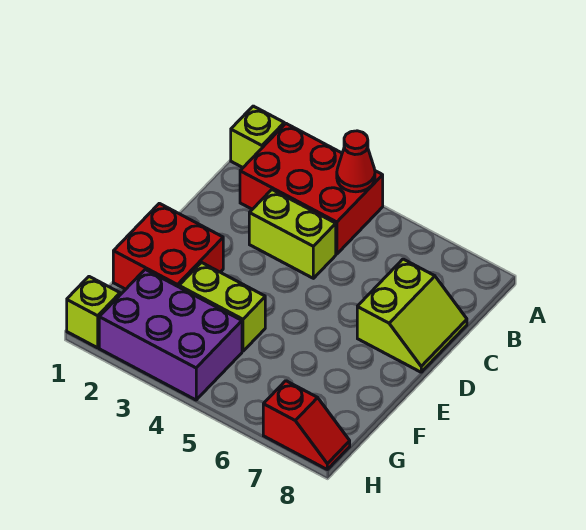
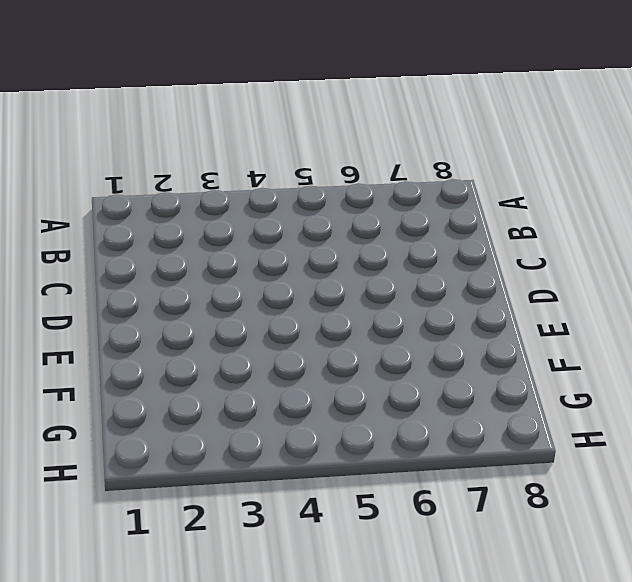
none -> lime 1x1 brick [231,106,284,167]
none -> red 2x3 brick [240,124,383,254]

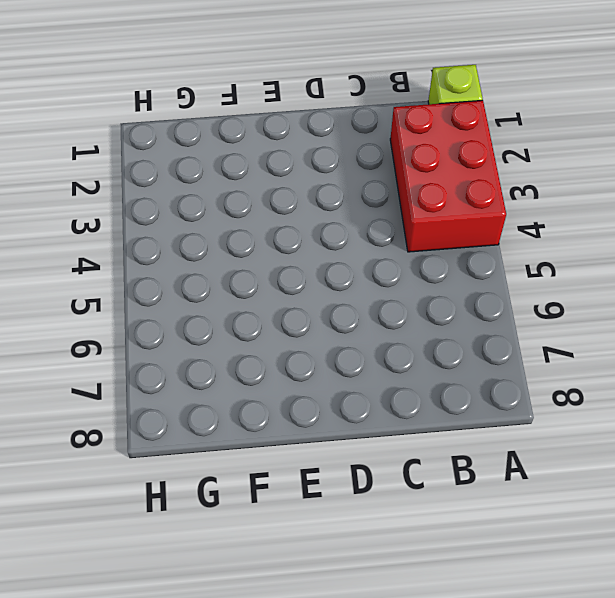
none -> lime 1x2 brick [249,190,336,278]
none -> lime 2x2 slope [357,259,467,372]

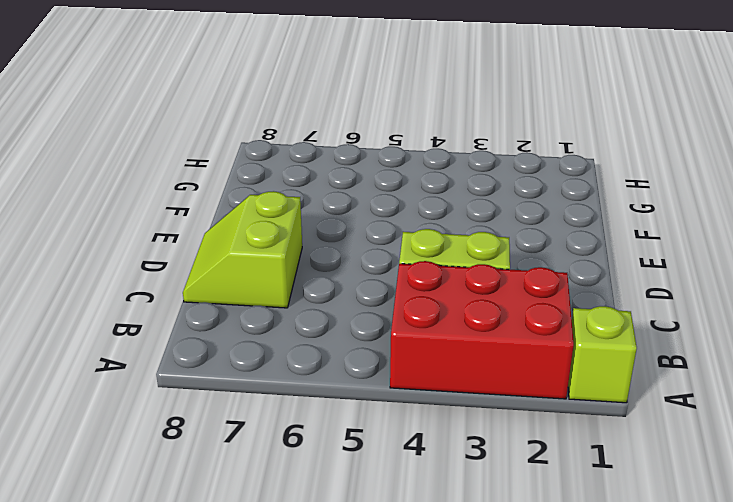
none -> red 2x2 brick [113,203,223,289]
none -> lime 1x2 brick [179,263,265,351]

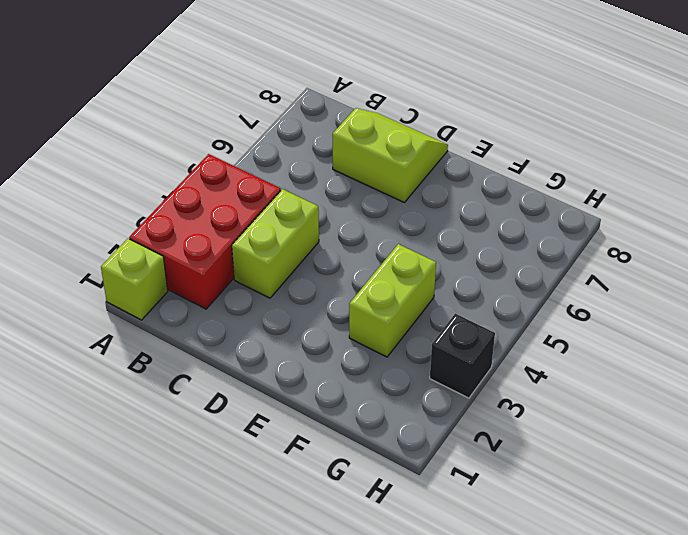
black 1x1 brick [430,314,495,398] -> purple 2x3 brick [99,269,242,400]
none -> red 2x2 brick [113,203,223,289]
none -> lime 1x1 brick [67,277,120,348]

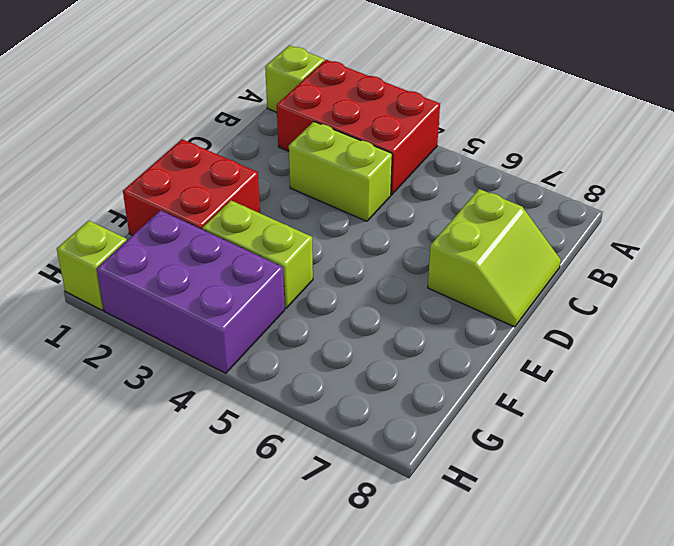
none -> red 1x2 slope [263,381,350,469]
none -> red 1x1 cone [337,131,375,192]

